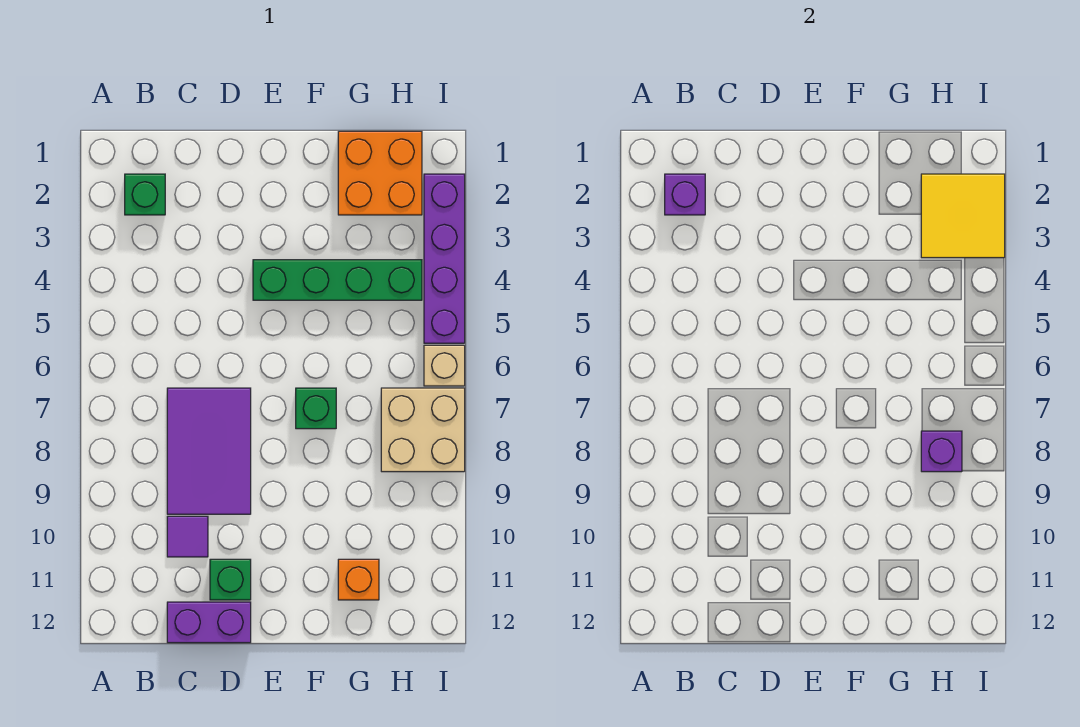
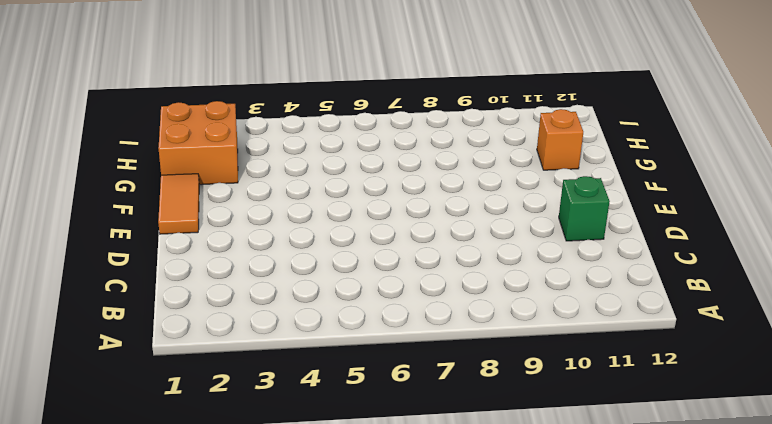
orange 1x2 tile [158,174,199,234] -> none
none -> green 1x1 brick [125,174,165,215]
none -> purple 2x3 tile [167,388,251,514]
none -> purple 1x1 tile [167,516,208,557]

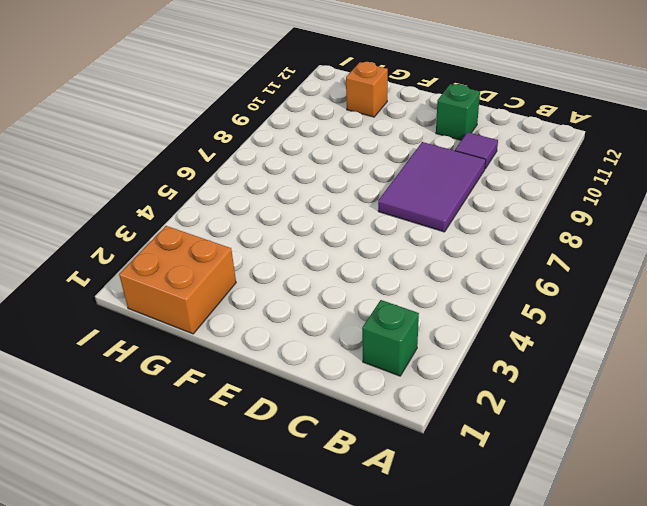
none -> purple 1x2 brick [167,602,251,643]
none -> green 1x4 brick [253,260,422,300]
none -> green 1x1 brick [296,388,336,429]

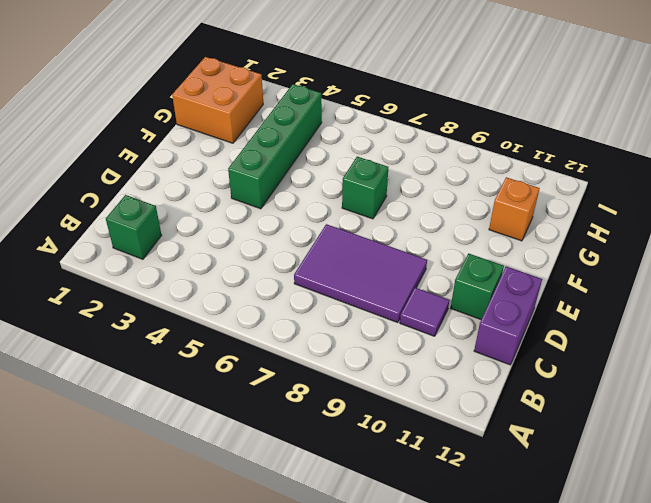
none -> tan 2x2 brick [381,388,465,472]
none -> purple 1x4 brick [424,174,465,343]
none -> tan 1x1 brick [424,345,465,386]

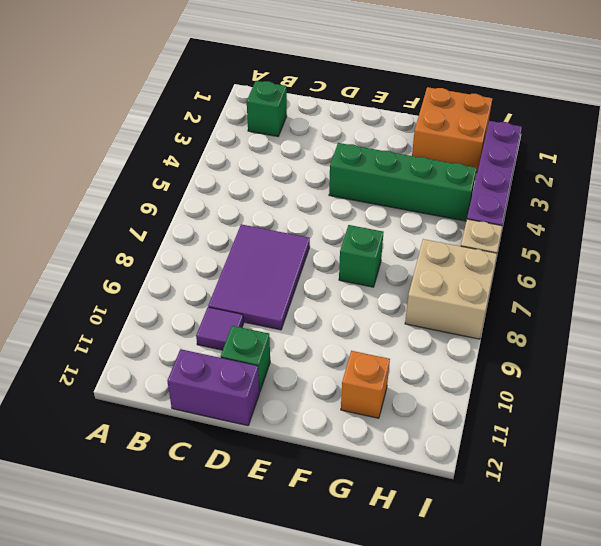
none -> purple 1x1 brick [665,174,705,215]
none -> yellow 2x2 tile [921,174,1005,258]
none -> purple 1x1 brick [921,431,962,472]

